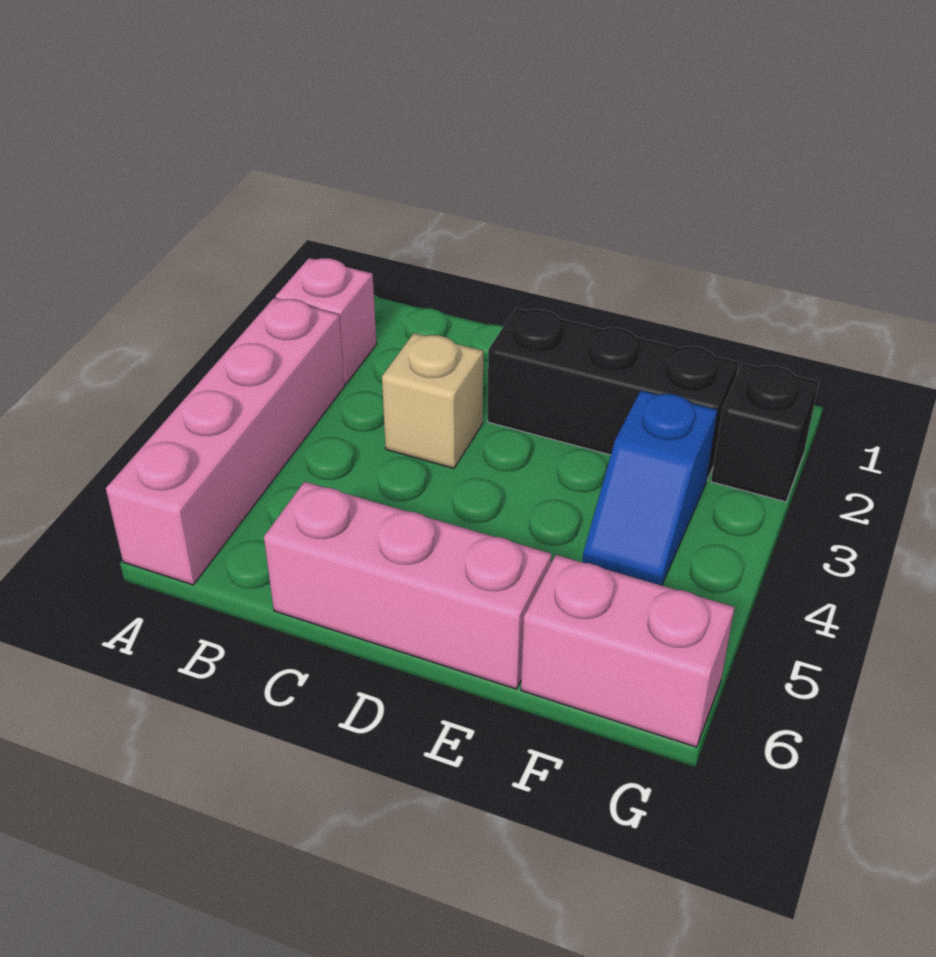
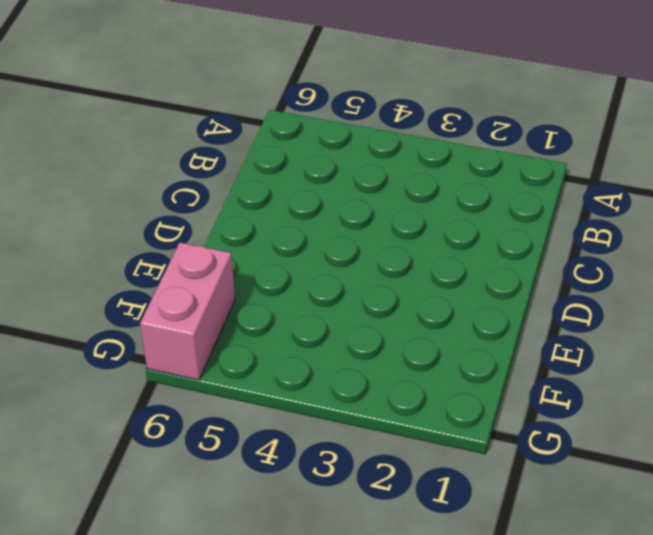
none -> pink 1x1 brick [276,258,377,384]
none -> pink 1x4 brick [106,298,345,585]

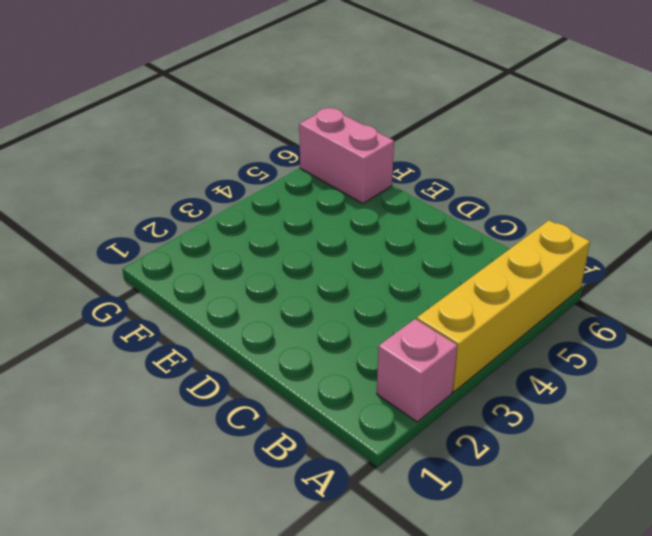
yellow 1x4 brick [417,220,590,392] -> pink 1x4 brick [106,298,345,585]
none -> tan 1x1 brick [382,333,483,468]
none -> pink 1x3 brick [264,482,551,689]

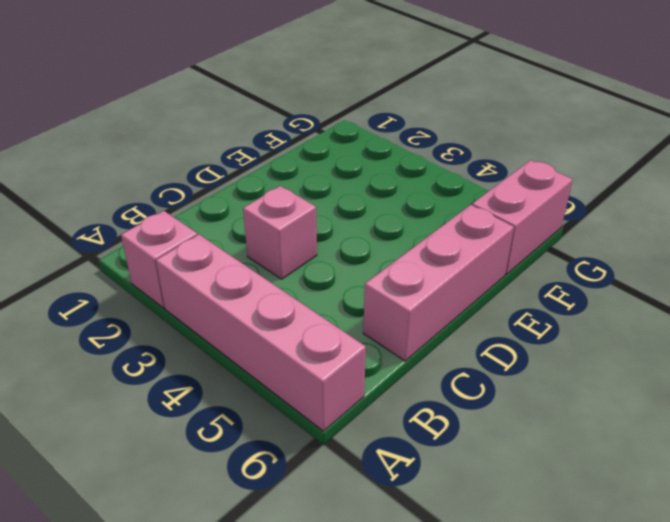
pink 1x1 brick [243,186,317,279] -> tan 1x1 brick [382,333,483,468]
none -> black 1x3 brick [488,308,739,480]
none -> blue 1x2 slope [582,391,717,586]

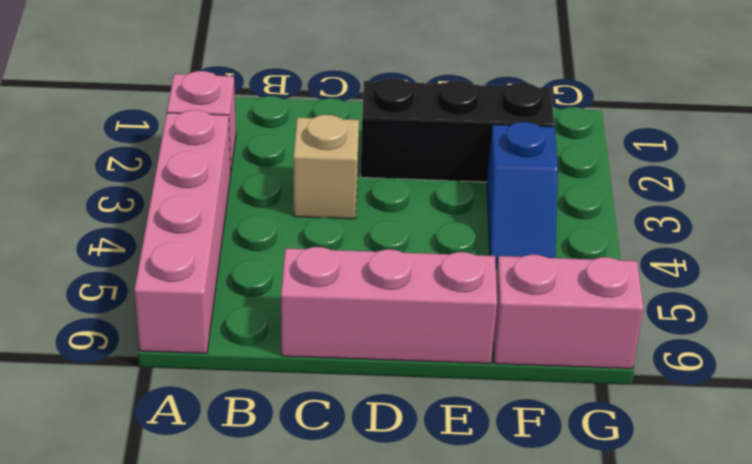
none -> black 1x1 brick [711,363,819,502]

